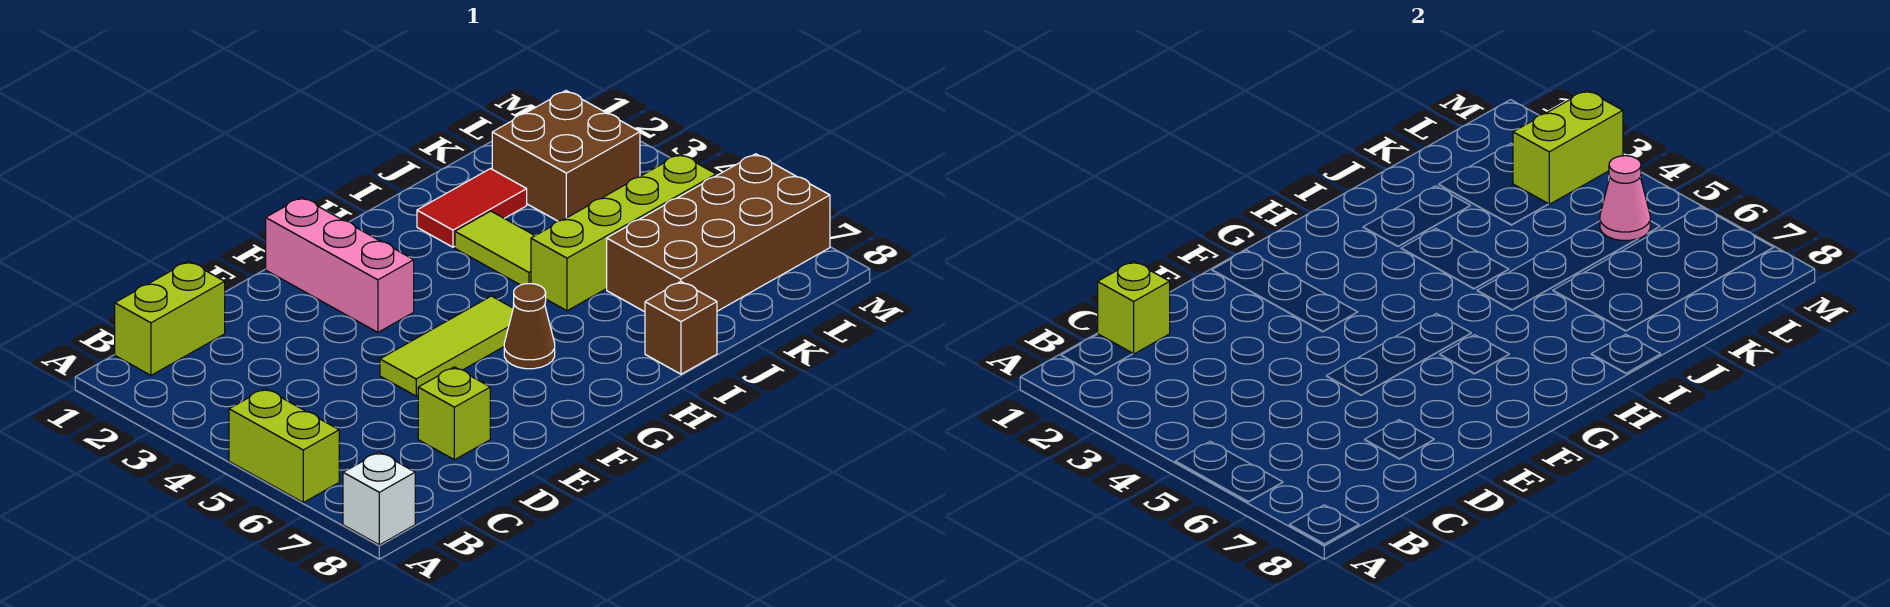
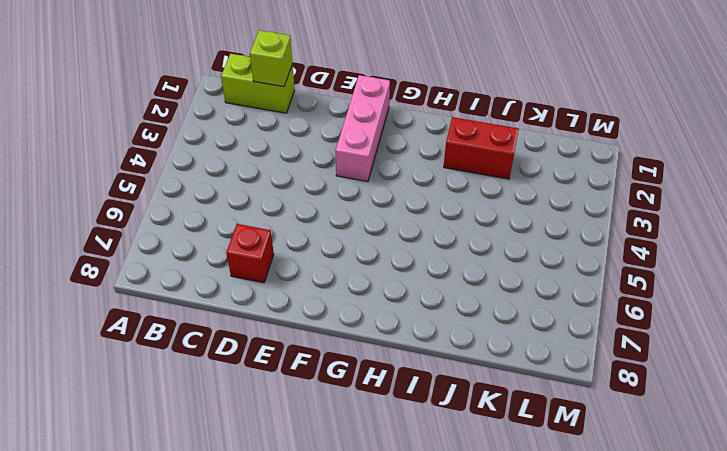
red 1x1 brick [226,224,274,283] -> lime 1x1 brick [418,367,490,460]
red 1x2 brick [444,117,519,179] -> red 1x2 tile [417,169,527,247]
none -> lime 1x2 brick [229,389,339,502]
none -> white 1x1 brick [343,452,415,545]
none -> lime 1x3 tile [380,296,513,396]

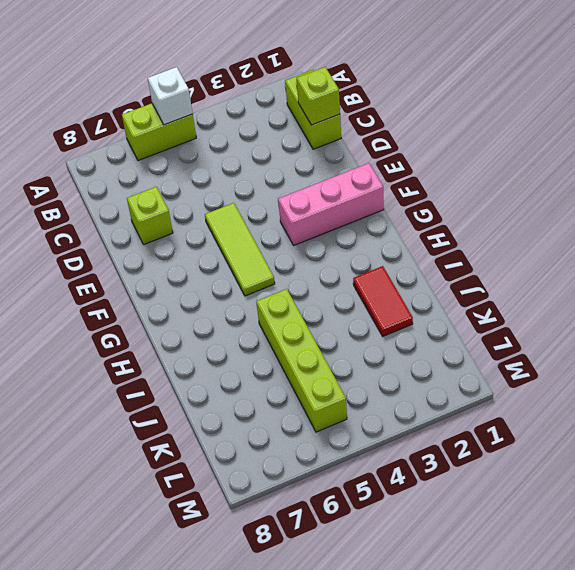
white 1x1 brick [148,67,193,125] -> white 1x1 brick moved to [343,452,415,545]
none -> brown 1x1 cone [504,284,555,369]
none -> lime 1x2 tile [455,211,535,285]
none -> brown 1x1 brick [645,282,717,374]

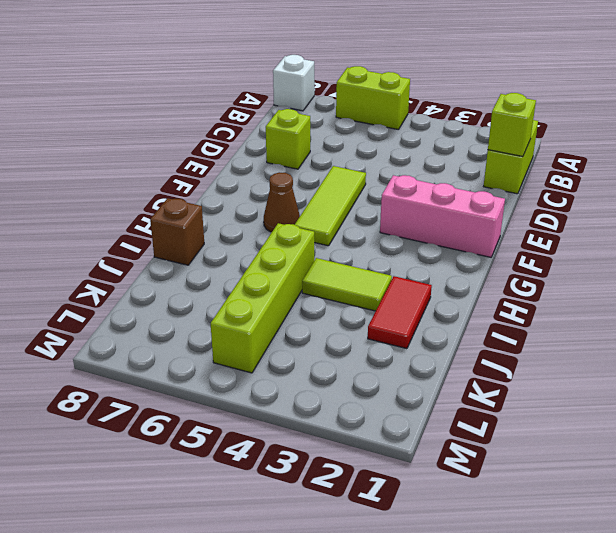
none -> brown 2x4 brick [607,154,830,312]
none -> brown 2x2 brick [492,91,640,221]
none -> lime 1x2 brick [1513,90,1623,204]

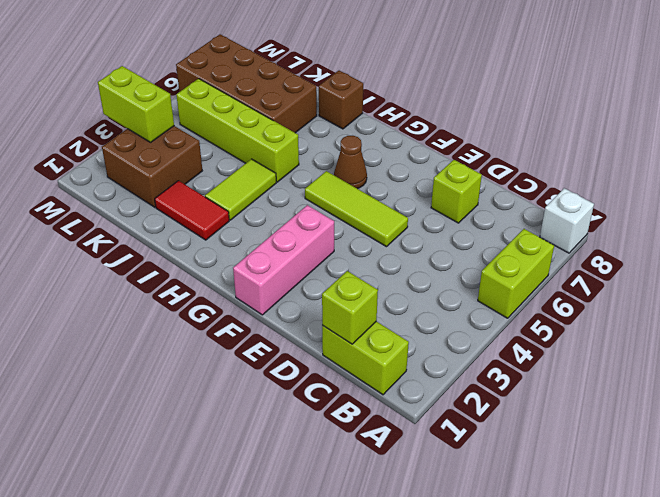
none -> pink 1x1 cone [1600,156,1650,240]

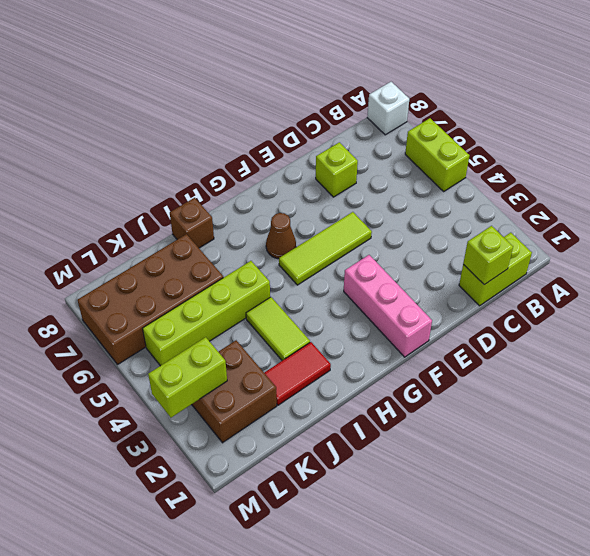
none -> pink 1x1 cone [1600,156,1650,240]

